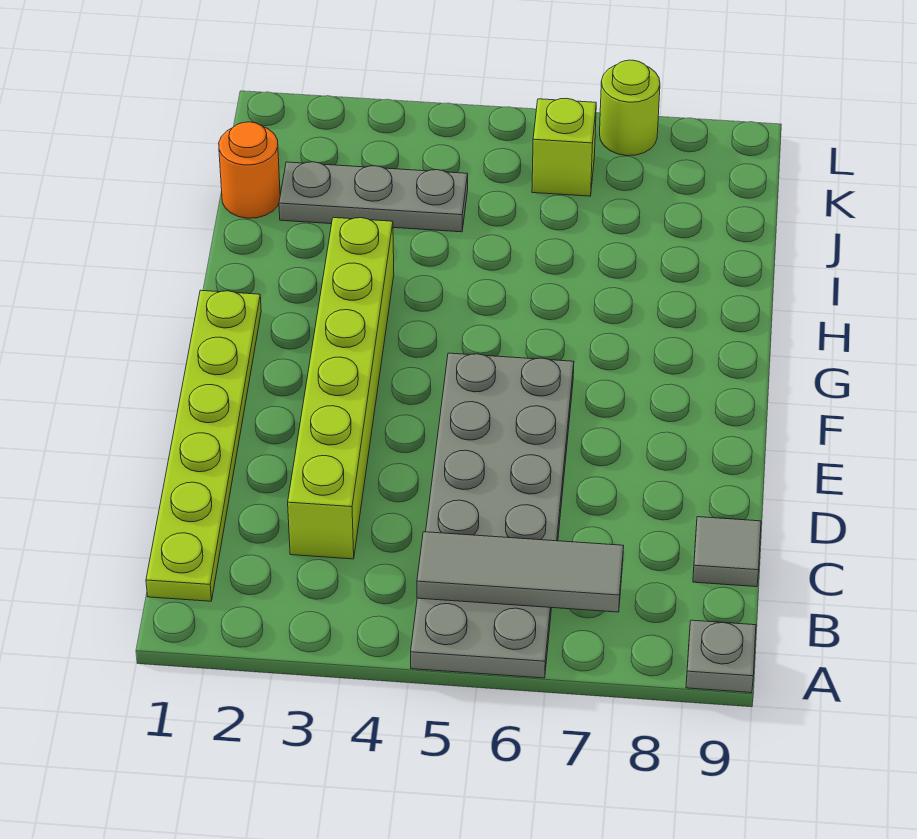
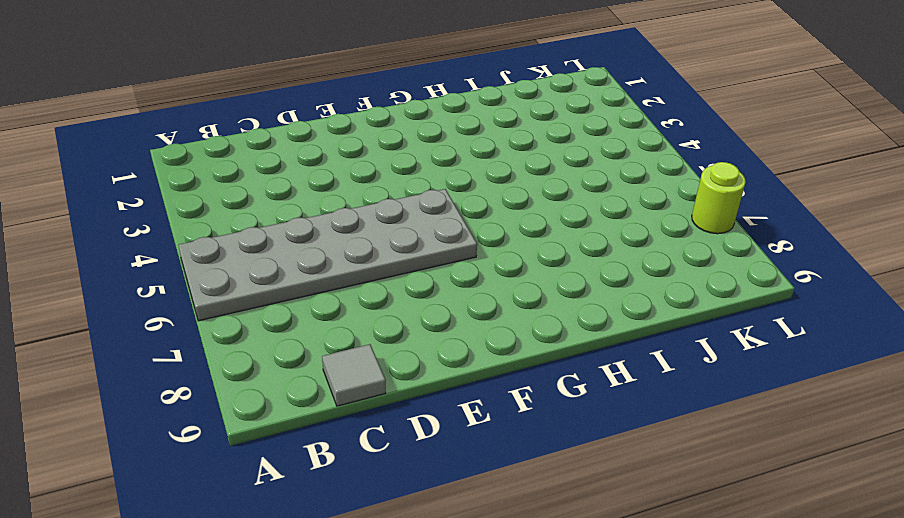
none -> grey 1x1 plate [686,620,756,693]
none -> lime 1x6 plate [146,290,261,601]

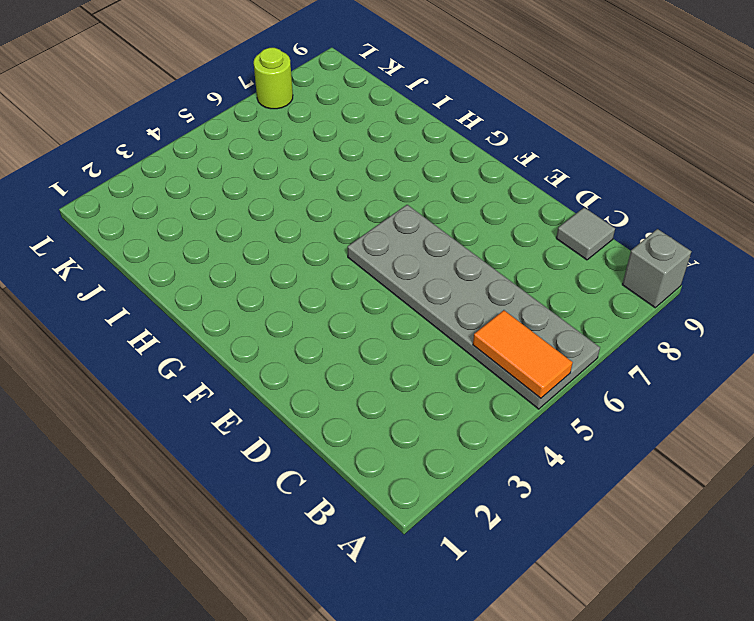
orange 1x2 tile [473,310,573,398] -> grey 1x3 tile [417,532,624,612]
grey 1x1 brick [622,229,691,308] -> grey 1x1 plate [686,620,756,693]
none -> lime 1x6 plate [146,290,261,601]
none -> lime 1x6 brick [288,218,394,559]

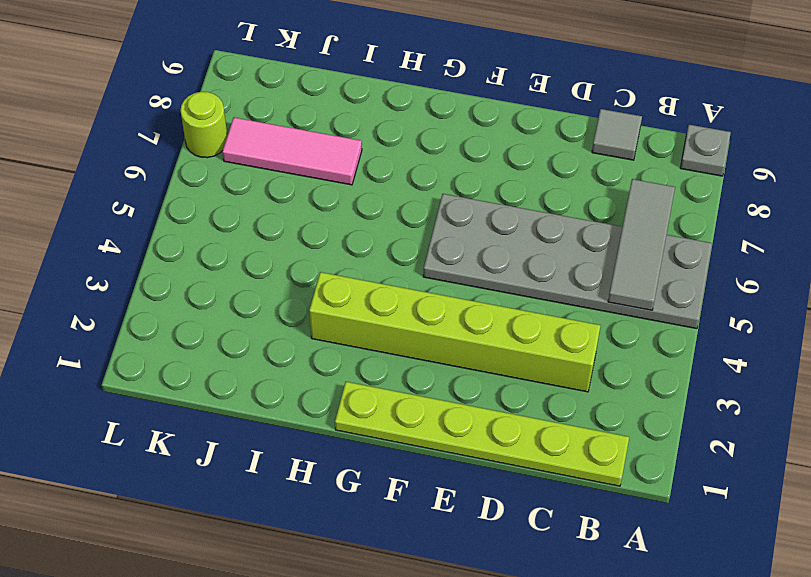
pink 1x3 tile [222,118,362,185] -> none
none -> orange 1x1 round brick [219,122,280,218]
none -> grey 1x3 plate [279,162,468,232]

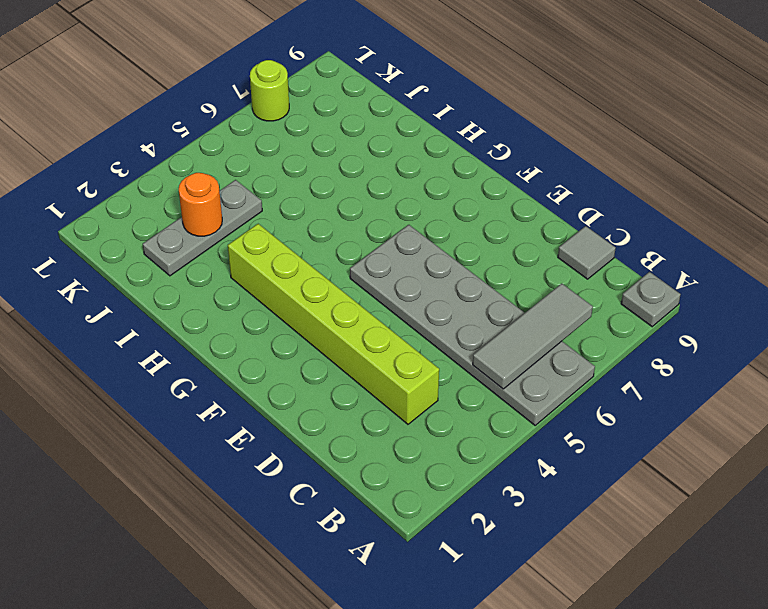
orange 1x1 round brick [179,173,222,236] -> orange 1x1 round brick moved to [219,122,280,218]
none -> lime 1x6 plate [146,290,261,601]
none -> lime 1x1 brick [532,98,596,196]

